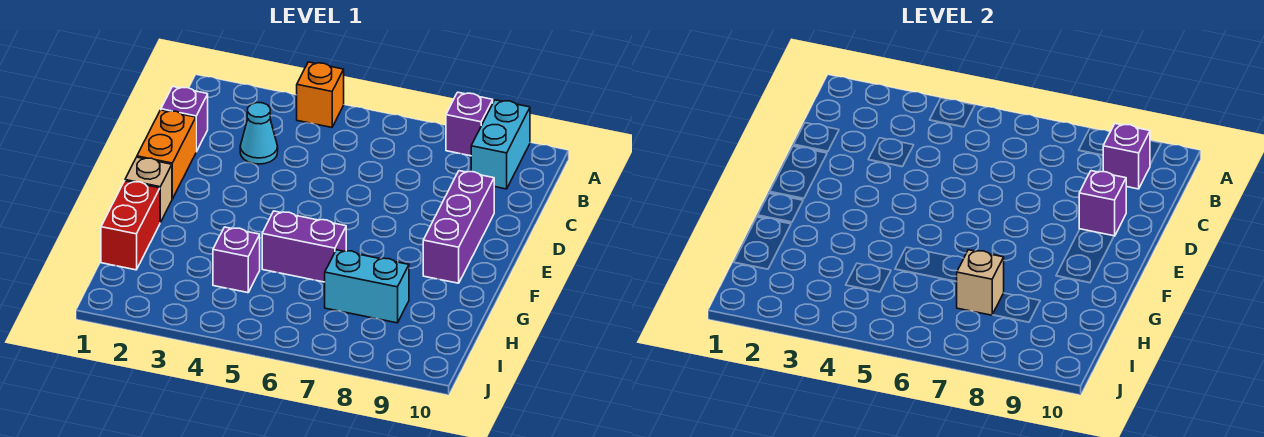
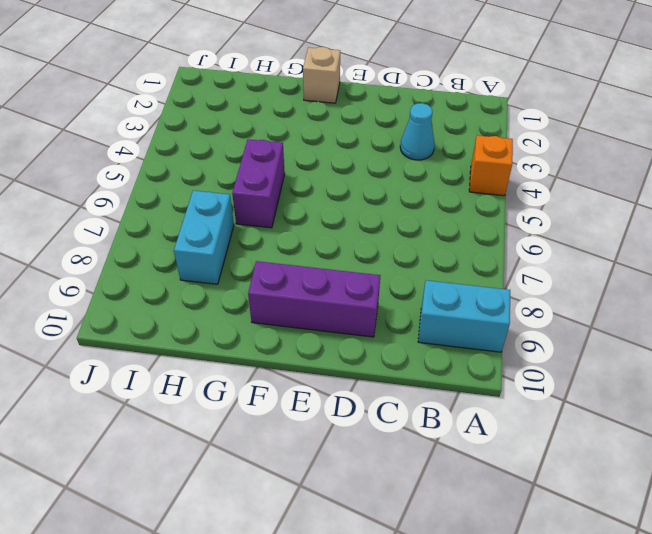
none -> purple 1x1 brick [446,92,493,156]
none -> purple 1x1 brick [161,86,208,152]
none -> orange 1x2 brick [137,110,196,199]

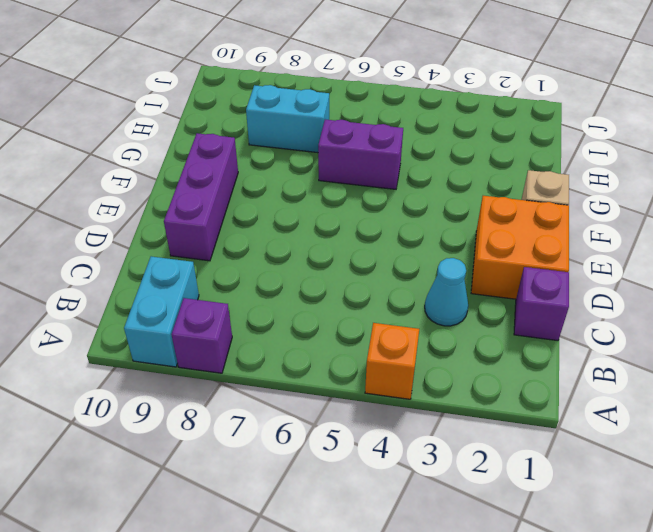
orange 2x2 brick [471,196,569,299] -> orange 1x2 brick [137,110,196,199]
none -> red 1x2 brick [101,181,160,270]
none -> purple 1x1 brick [213,227,260,293]
none -> purple 1x1 brick [1103,124,1150,189]

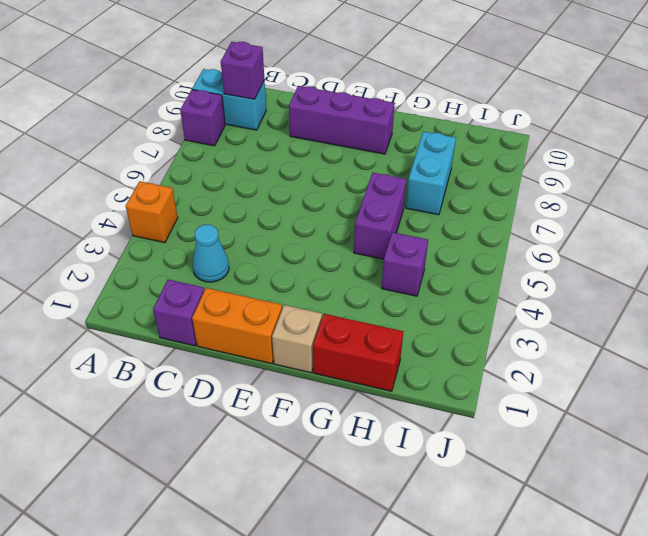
none -> purple 1x1 brick [1079,171,1126,236]
none -> tan 1x1 brick [956,250,1004,315]

